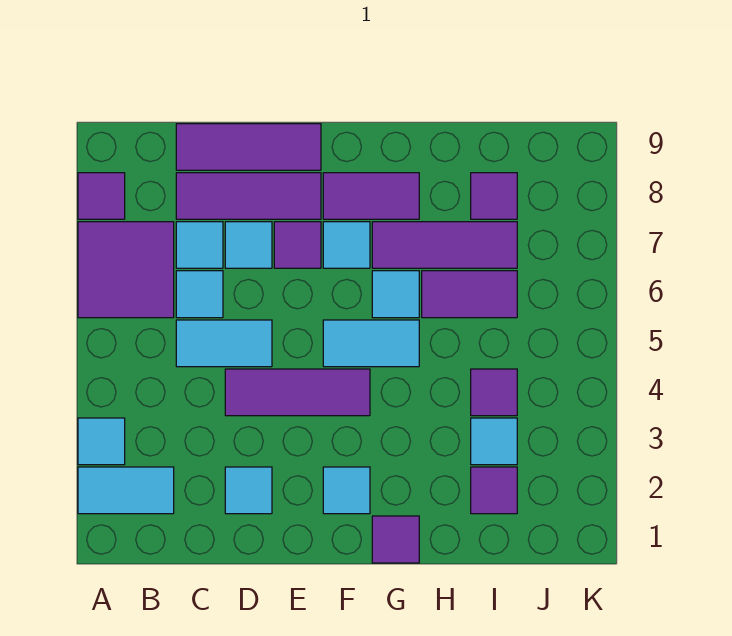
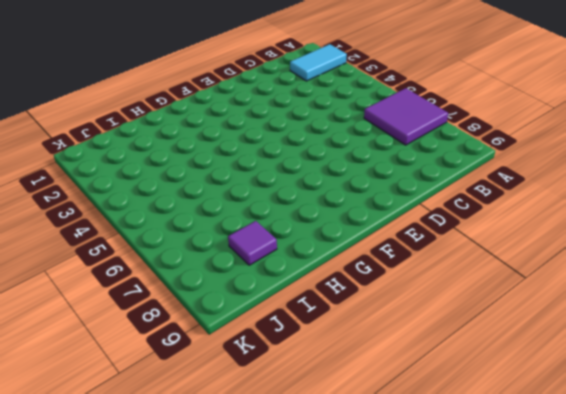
none -> cyan 1x1 tile [78,418,125,465]
none -> purple 1x1 tile [78,173,125,219]
none -> cyan 1x2 tile [176,320,272,367]

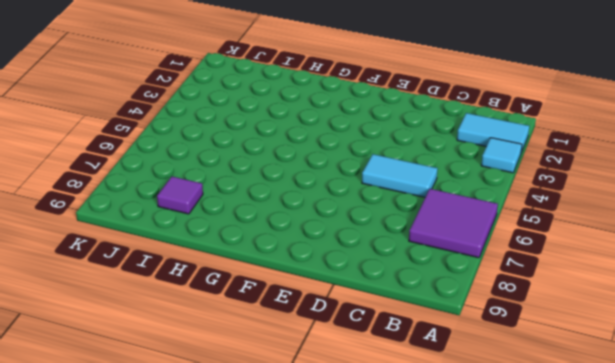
none -> purple 1x1 tile [78,173,125,219]
none -> cyan 1x1 tile [176,271,223,318]
none -> cyan 1x1 tile [176,222,223,268]

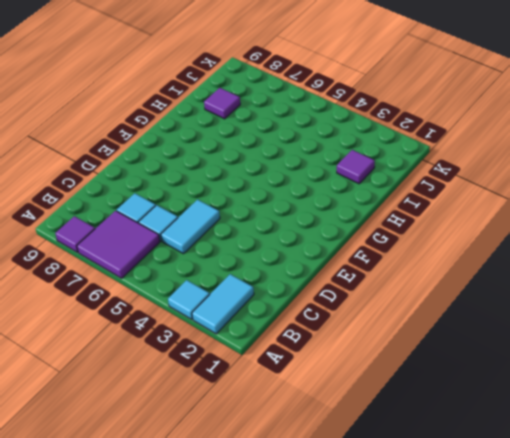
none -> purple 1x3 tile [176,173,321,219]
none -> purple 1x3 tile [176,124,321,170]
none -> cyan 1x1 tile [225,467,272,514]

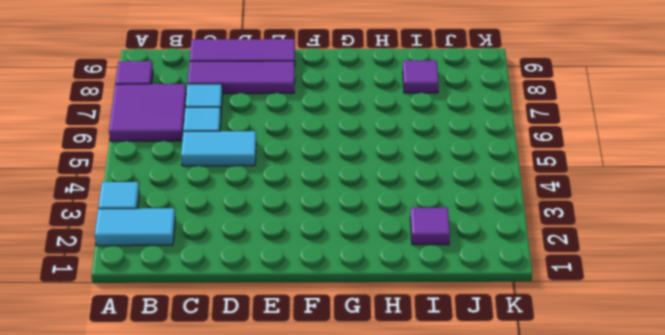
none -> cyan 1x1 tile [225,467,272,514]
none -> purple 1x3 tile [225,369,370,416]
none -> cyan 1x1 tile [225,222,272,268]

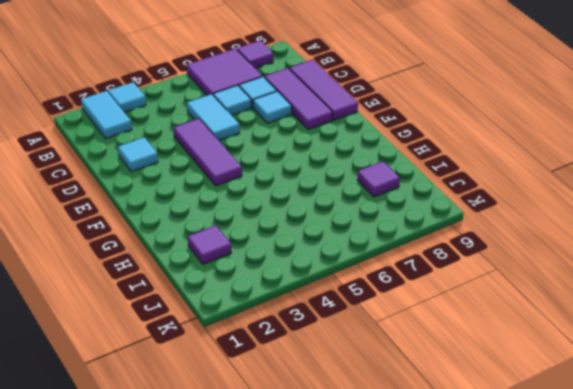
none -> purple 1x1 tile [274,222,321,268]
none -> cyan 1x1 tile [323,467,370,514]
none -> cyan 1x2 tile [323,320,419,367]

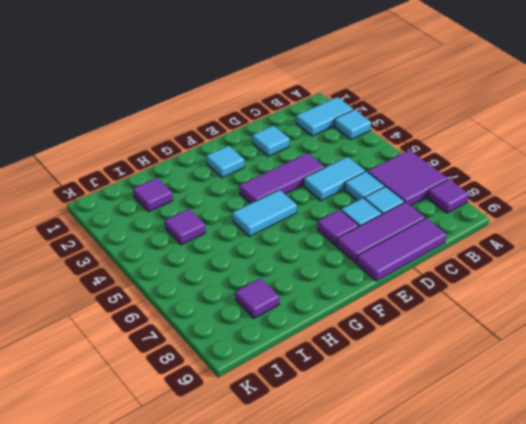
none -> cyan 1x1 tile [323,222,370,268]
none -> purple 1x2 tile [323,173,419,219]
none -> purple 1x1 tile [372,516,419,563]

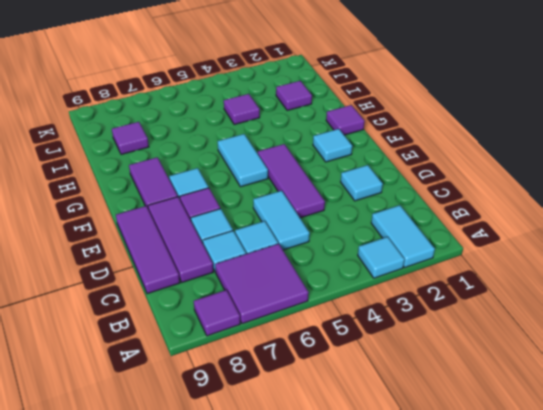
none -> cyan 1x1 tile [372,271,419,318]
none -> purple 1x3 tile [372,222,517,268]
none -> purple 1x2 tile [422,271,517,318]

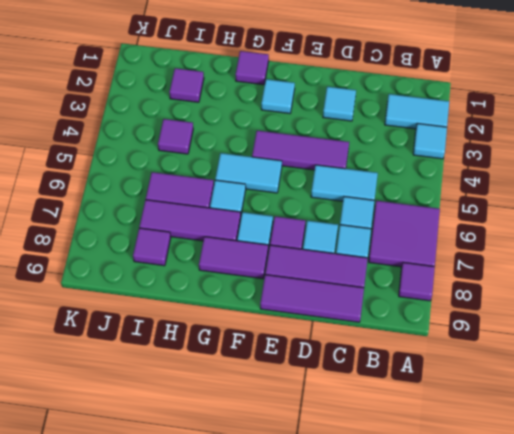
none -> cyan 1x1 tile [471,418,517,465]

